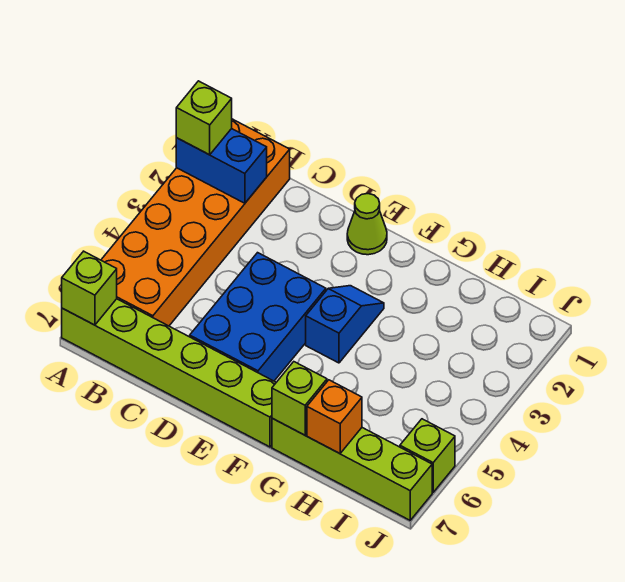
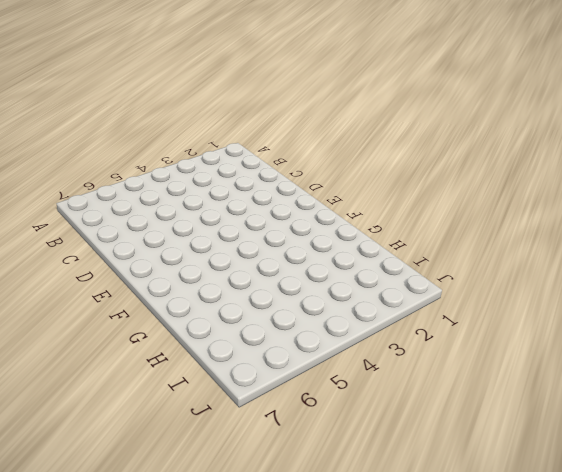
none -> orange 2x6 brick [101,119,290,326]
none -> lime 1x6 brick [62,299,276,447]
none -> blue 2x3 brick [190,253,326,381]

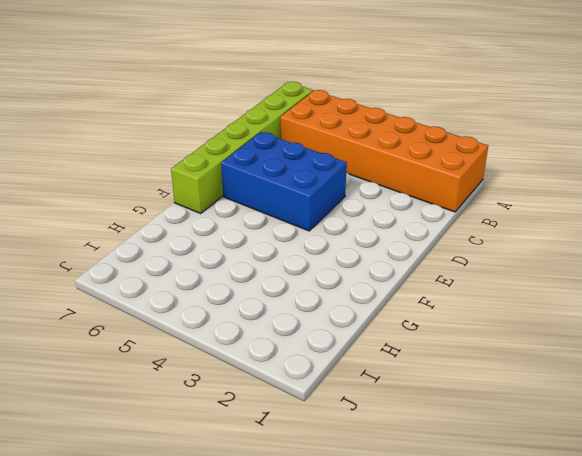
none -> lime 1x1 cone [347,194,387,255]
none -> blue 1x2 slope [306,286,384,363]
none -> lime 1x4 brick [272,418,432,520]

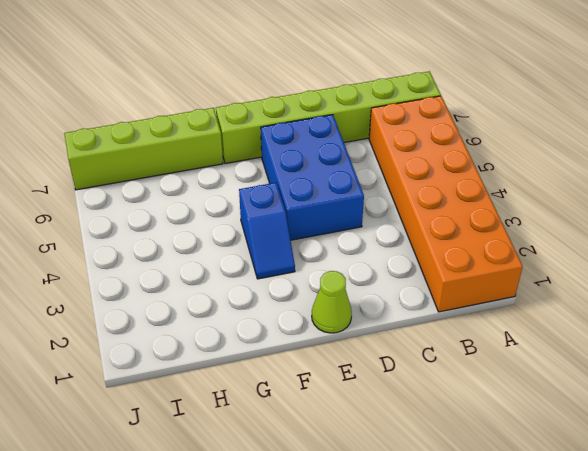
none -> lime 1x1 brick [400,419,455,492]
none -> blue 1x2 brick [176,129,267,203]
none -> lime 1x1 brick [62,251,117,325]

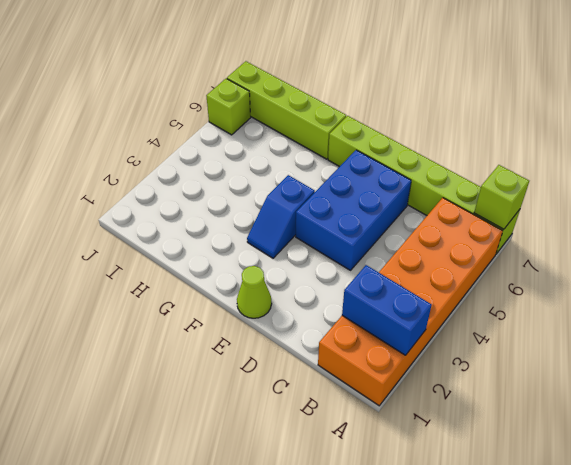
none -> lime 1x1 brick [272,362,327,435]
none -> orange 1x1 brick [307,380,362,454]
none -> lime 1x1 brick [176,81,232,155]

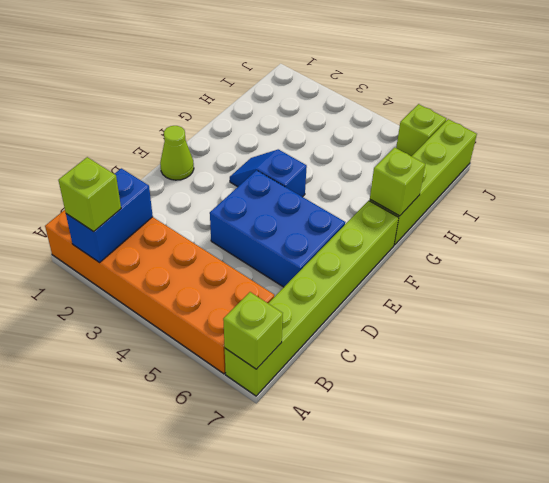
none -> orange 1x1 brick [307,380,362,454]

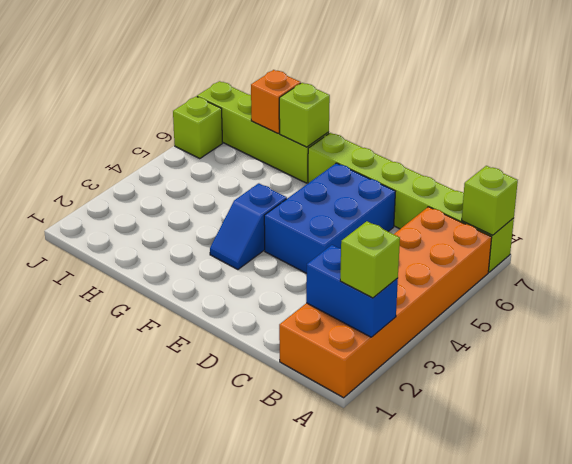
none -> lime 1x1 cone [347,194,387,255]

